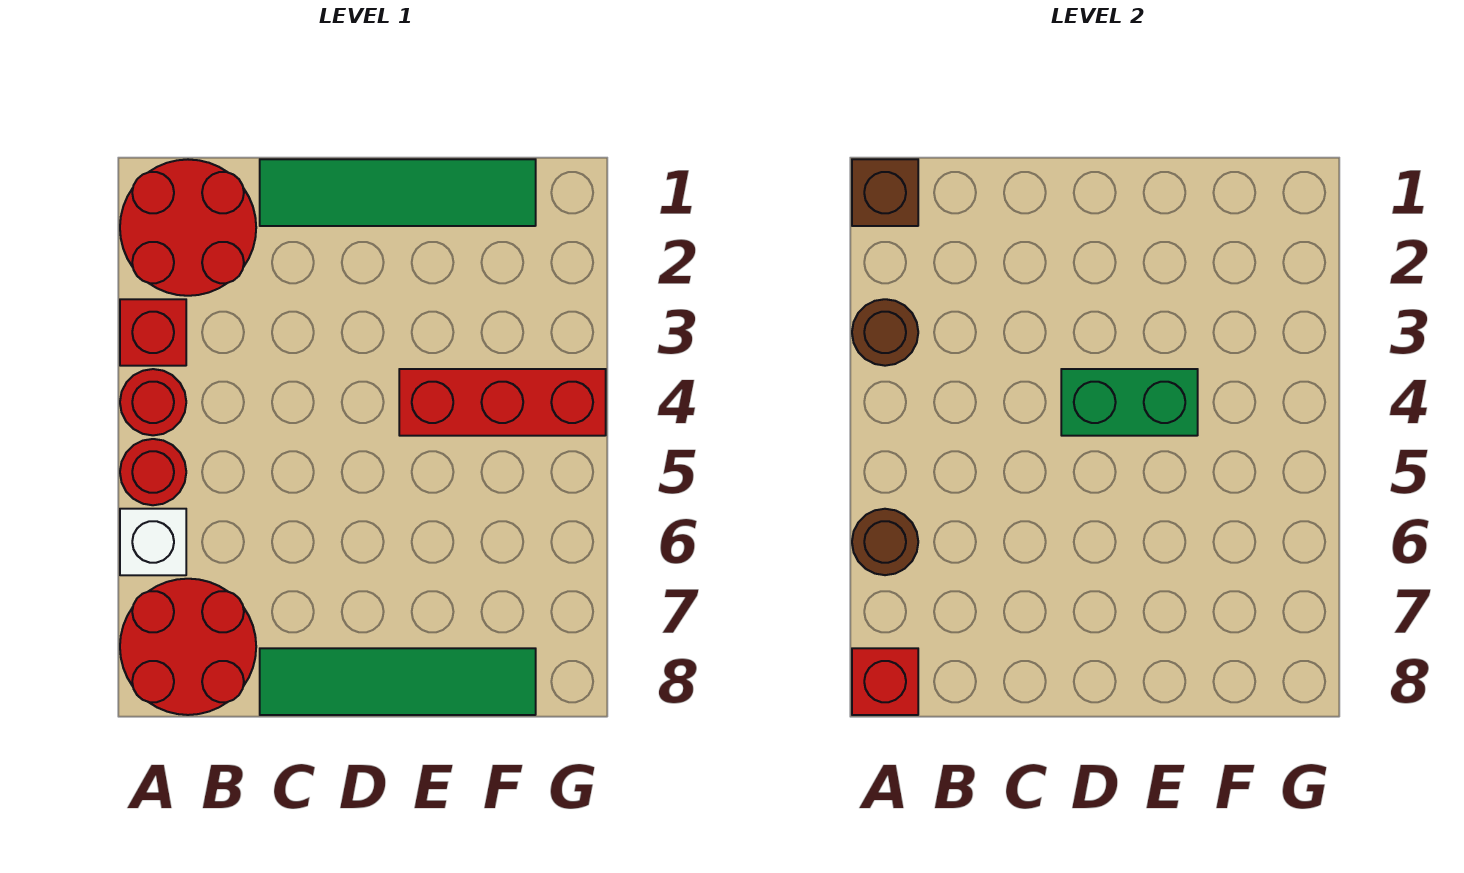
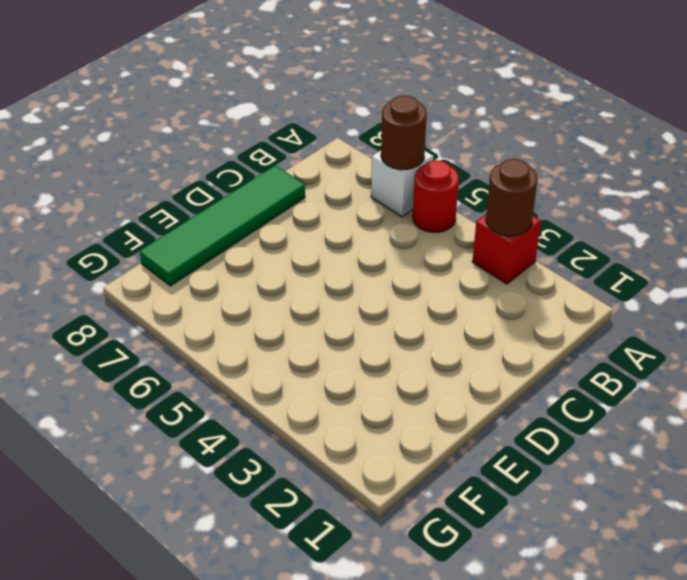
none -> red 2x2 round brick [120,160,256,296]
none -> red 1x1 round brick [120,369,186,435]
none -> red 2x2 round brick [120,579,256,715]

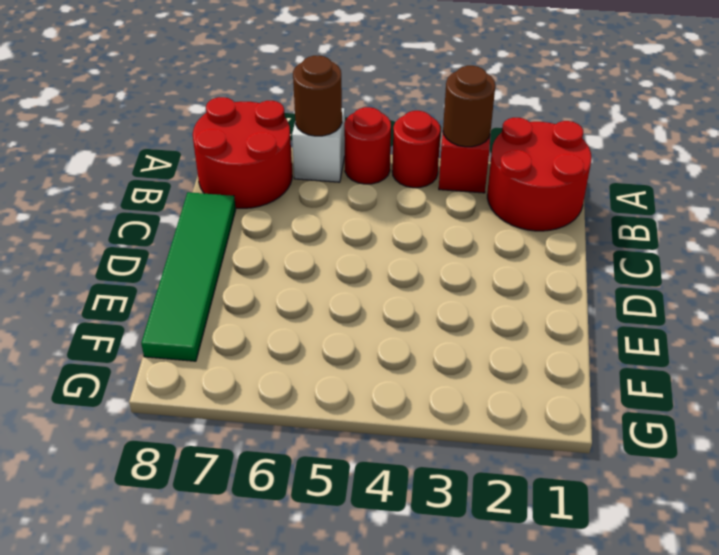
none -> green 1x4 tile [260,159,536,226]
none -> red 1x3 brick [399,369,606,436]
none -> brown 1x1 brick [852,159,918,226]

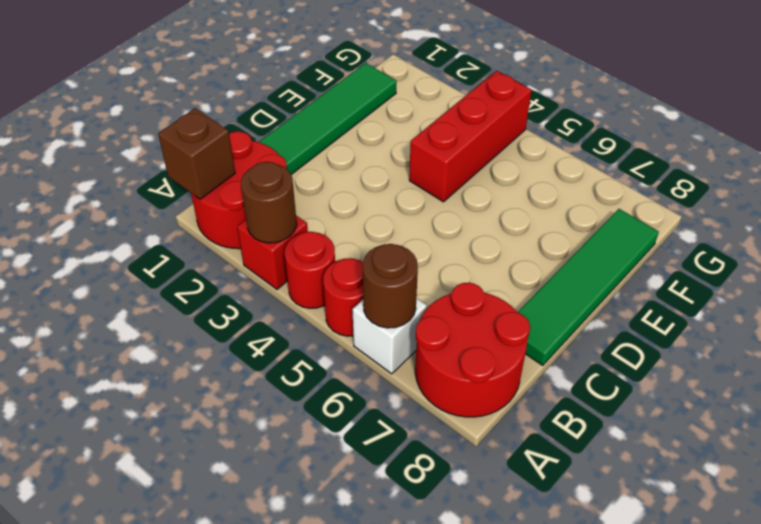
none -> red 1x1 brick [852,648,918,715]
none -> green 1x2 brick [1061,369,1198,436]

